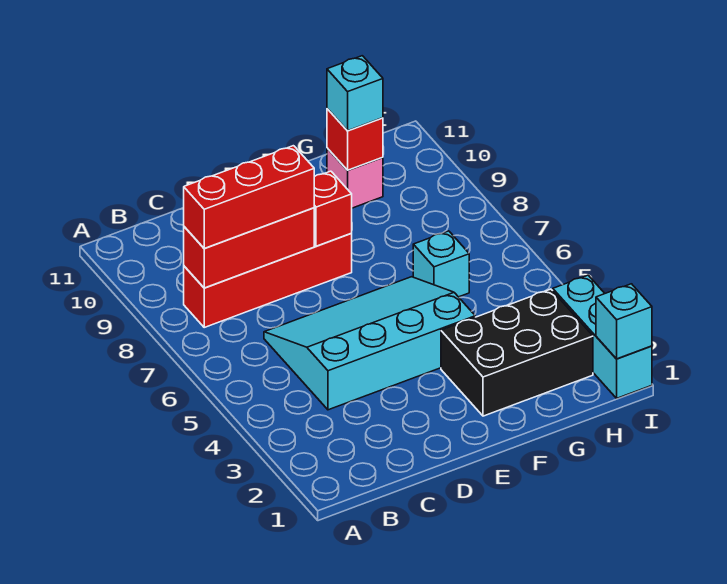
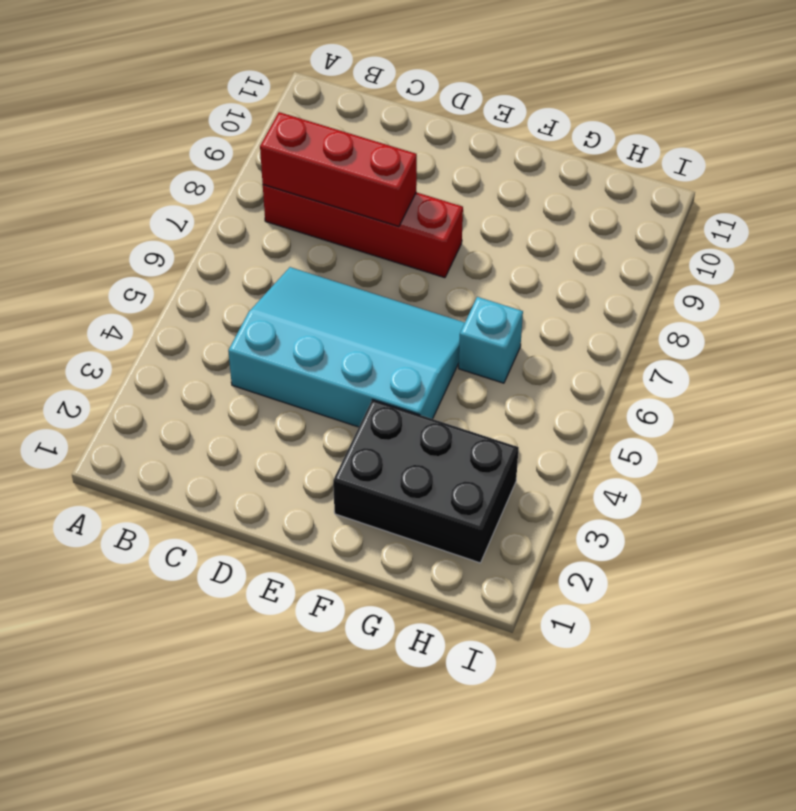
none -> pink 1x1 brick [327,148,383,208]
none -> cyan 1x3 brick [553,275,652,398]
none -> red 1x1 brick [314,171,352,246]

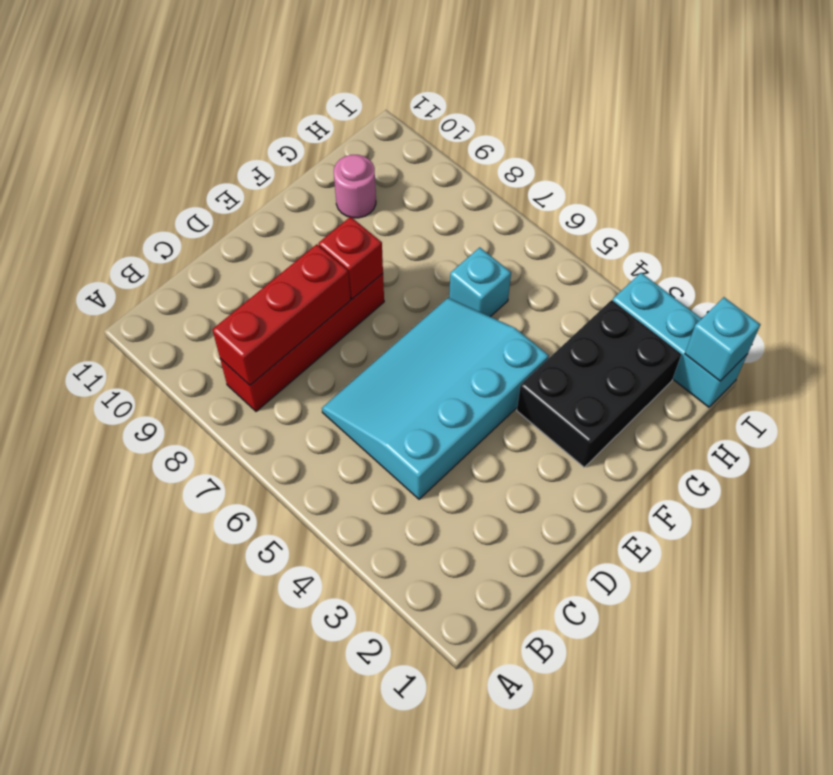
pink 1x1 round brick [334,155,376,218] -> pink 1x1 brick [327,148,383,208]
none -> red 1x1 brick [327,109,383,170]
none -> red 1x3 brick [184,146,314,249]
none -> cyan 1x1 brick [327,56,383,131]

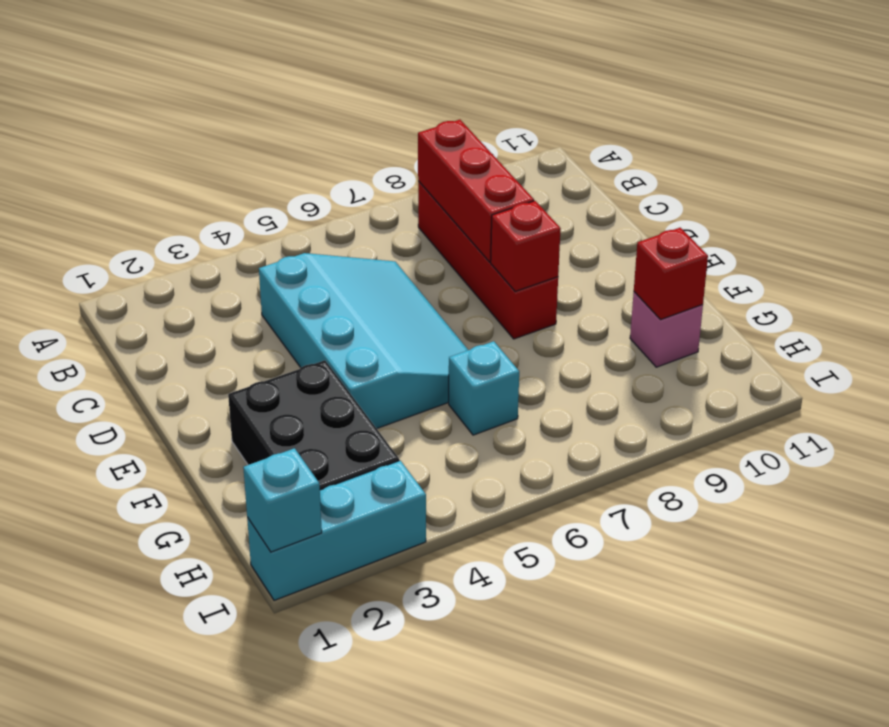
none -> red 1x3 brick [184,146,314,249]
none -> cyan 1x1 brick [327,56,383,131]

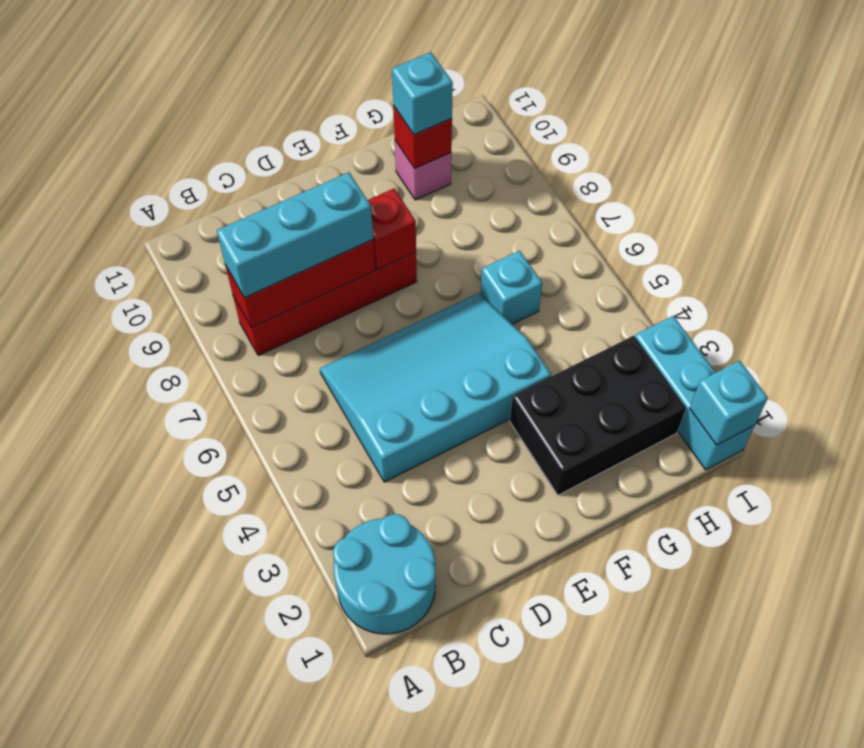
cyan 2x2 round brick [333,514,435,634] -> none
cyan 1x3 brick [217,172,373,298] -> red 1x3 brick [184,146,314,249]

